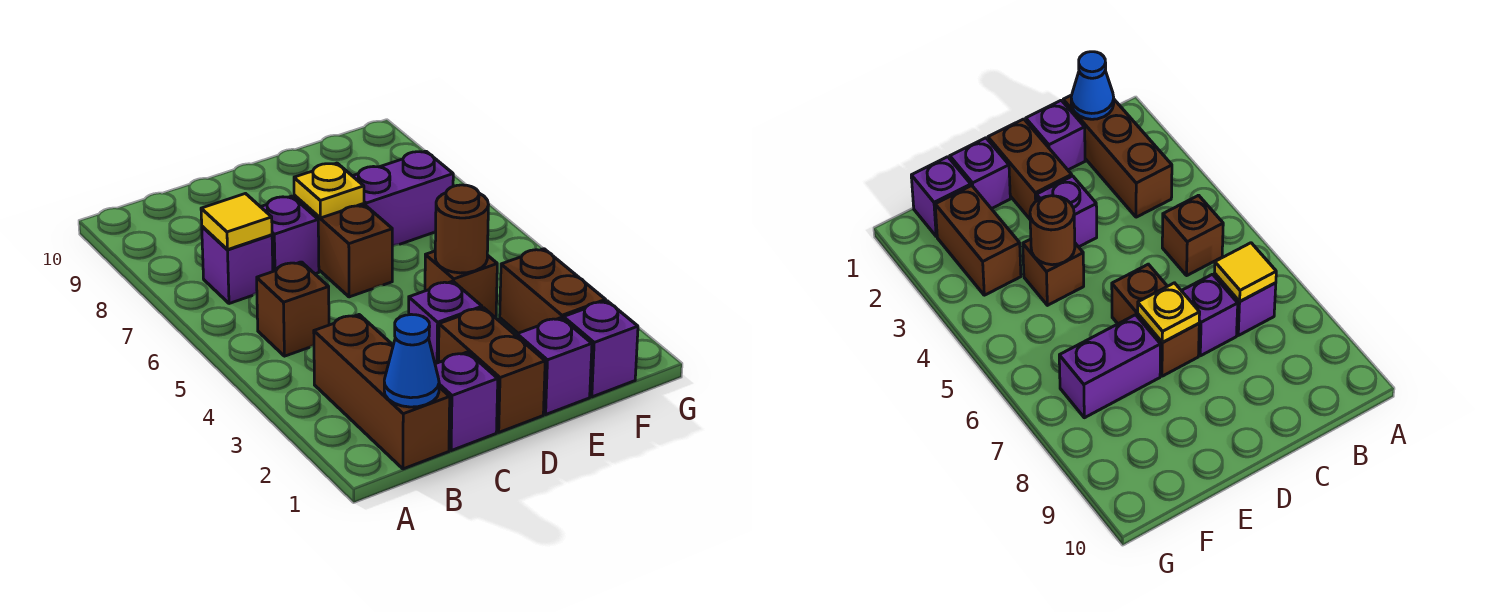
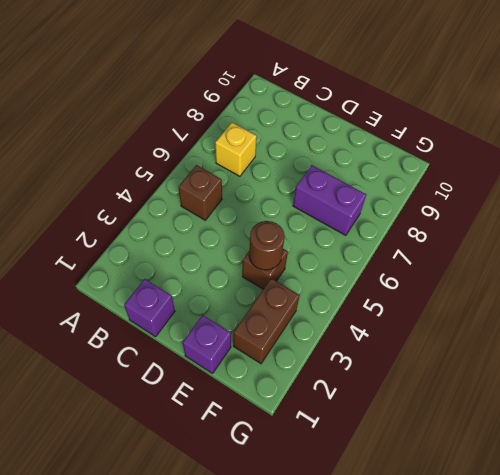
yellow 1x1 brick [215,123,257,176] -> purple 1x1 brick [202,226,273,304]
none -> brown 1x3 brick [314,315,450,469]
none -> purple 1x1 brick [261,196,319,274]
none -> brown 1x2 brick [439,308,545,432]

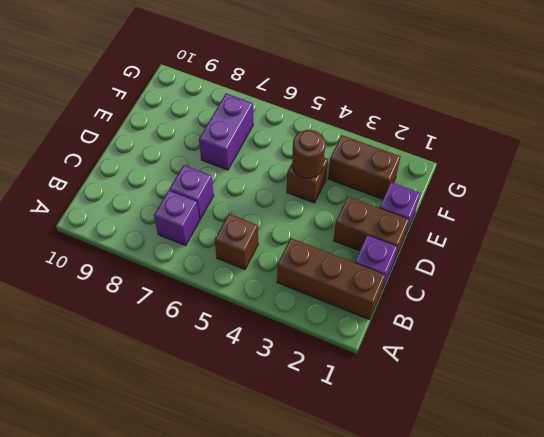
none -> purple 1x1 brick [409,281,482,364]
none -> brown 1x2 brick [294,195,392,297]
none -> purple 1x1 brick [563,301,638,397]

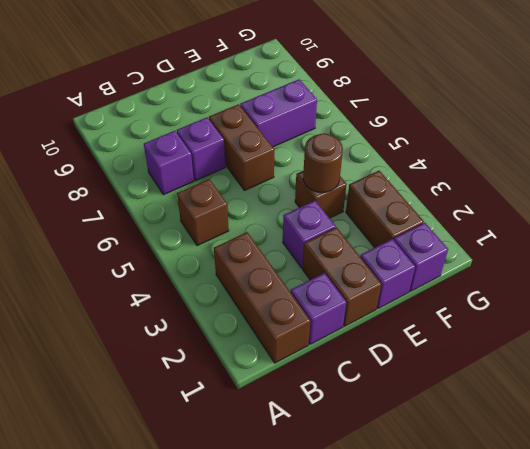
none -> blue 1x1 cone [384,314,439,407]
none -> yellow 1x1 tile [201,194,272,250]
none -> yellow 1x1 plate [294,163,364,218]

